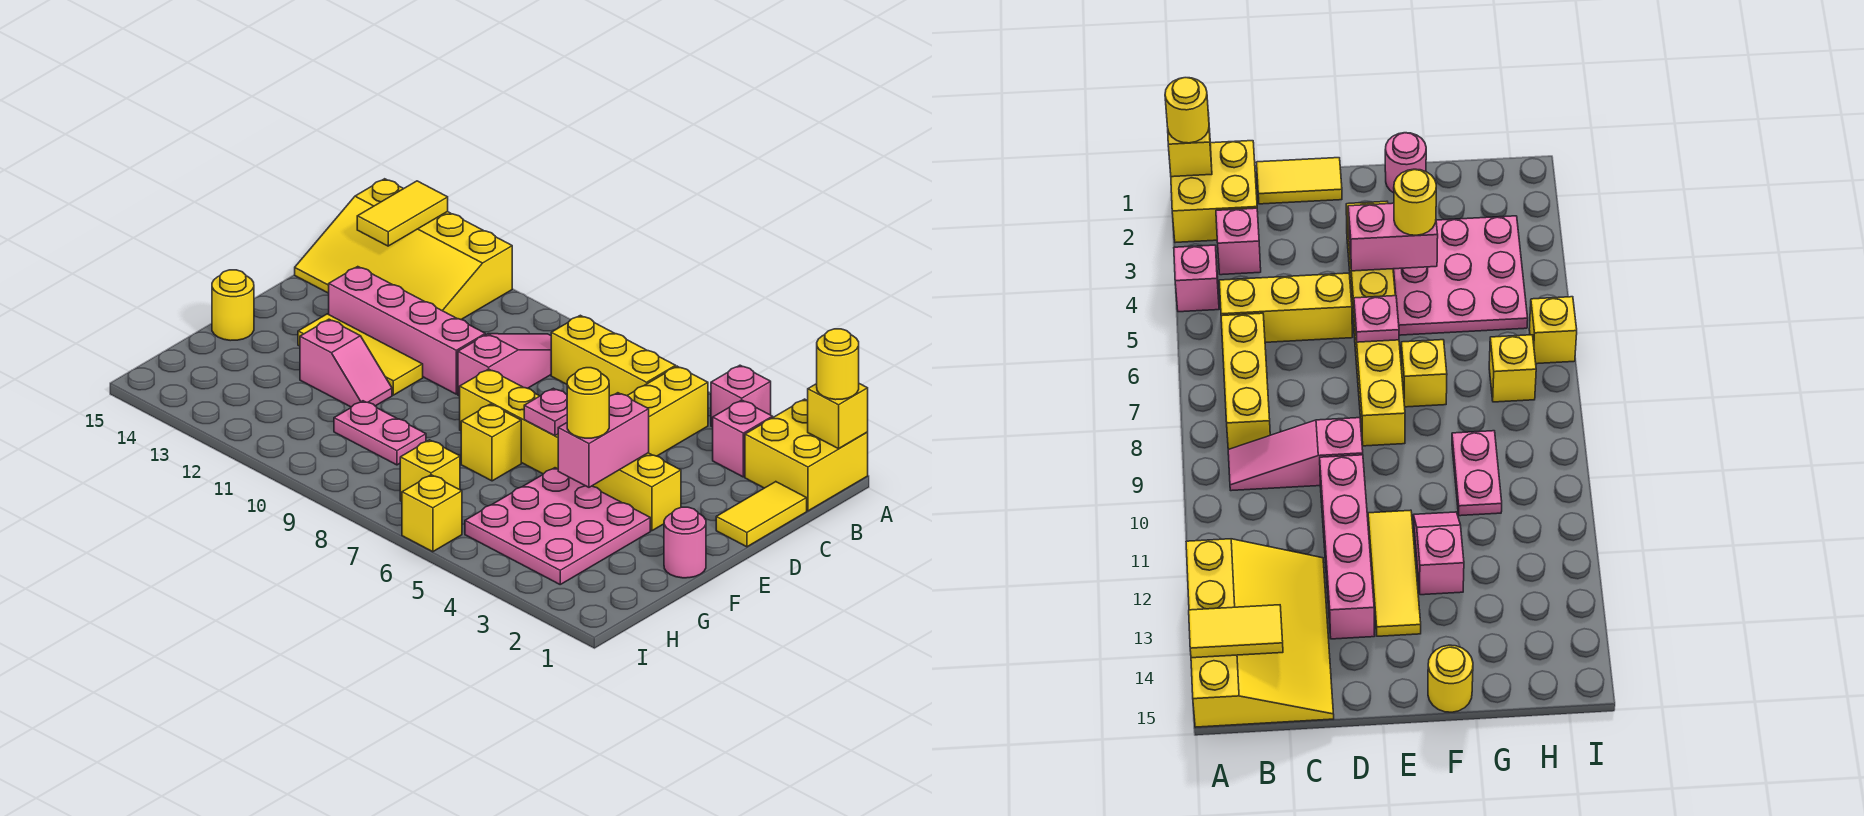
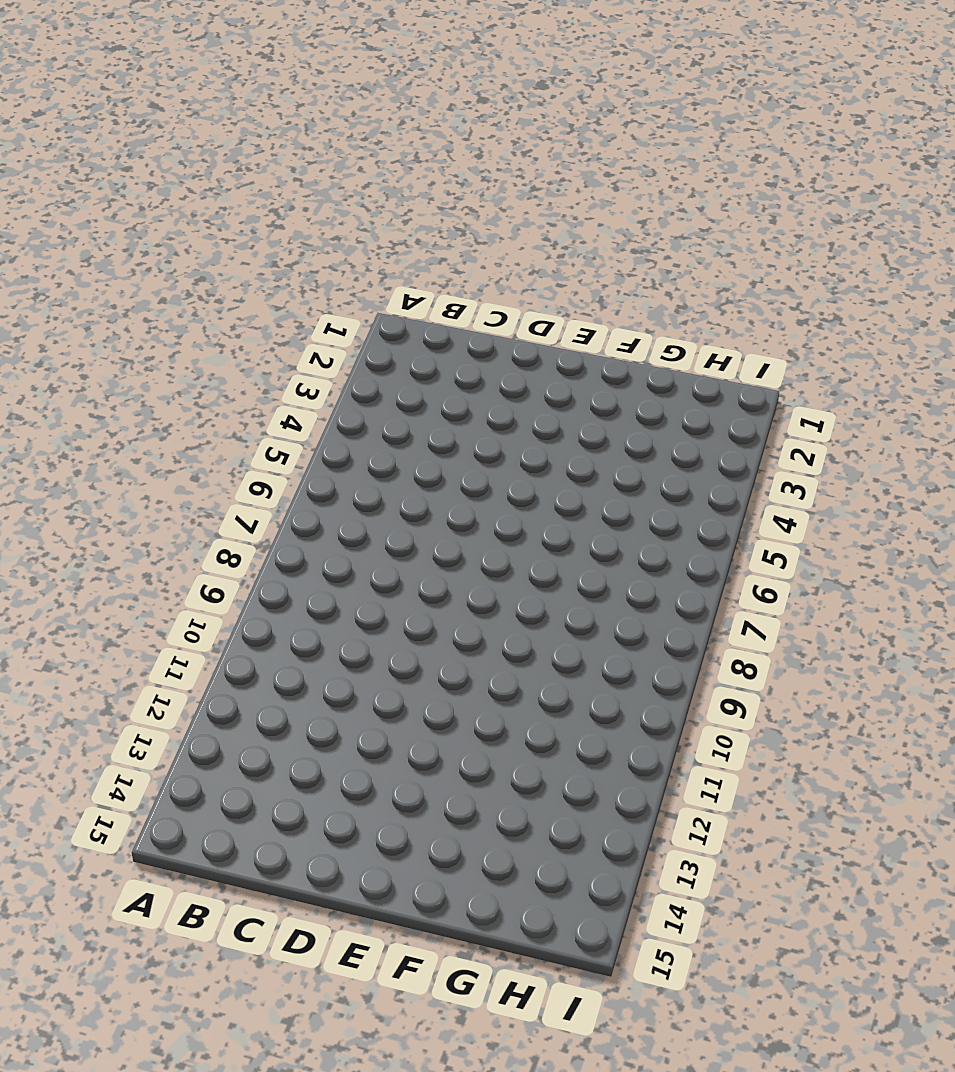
none -> yellow 2x2 brick [745,399,868,511]
none -> pink 1x1 brick [711,365,771,427]
none -> yellow 3x4 slope [295,179,512,320]

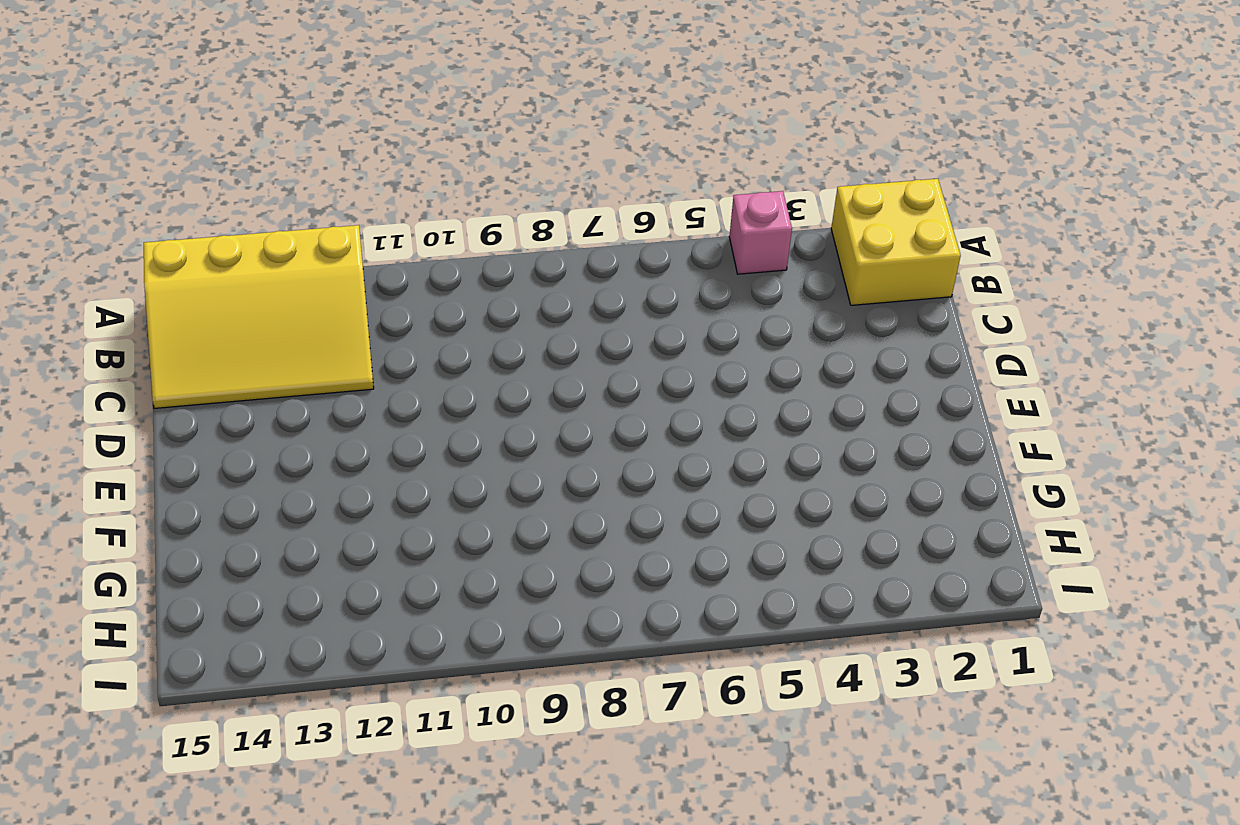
none -> pink 1x1 brick [713,400,773,477]
none -> yellow 1x3 brick [627,366,708,456]
none -> yellow 1x3 brick [551,315,676,396]

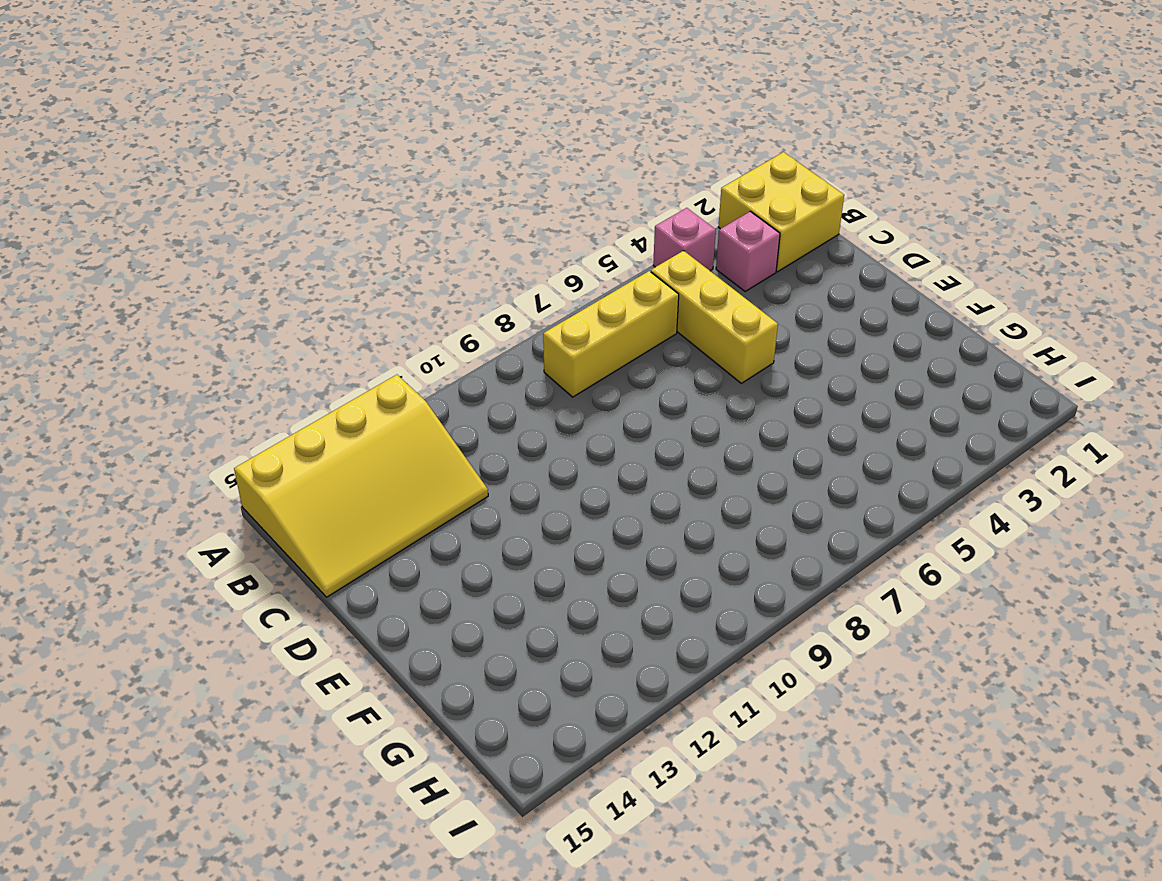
none -> pink 1x3 slope [458,334,551,396]
none -> yellow 1x2 tile [716,482,807,547]
none -> pink 1x4 brick [329,267,485,394]

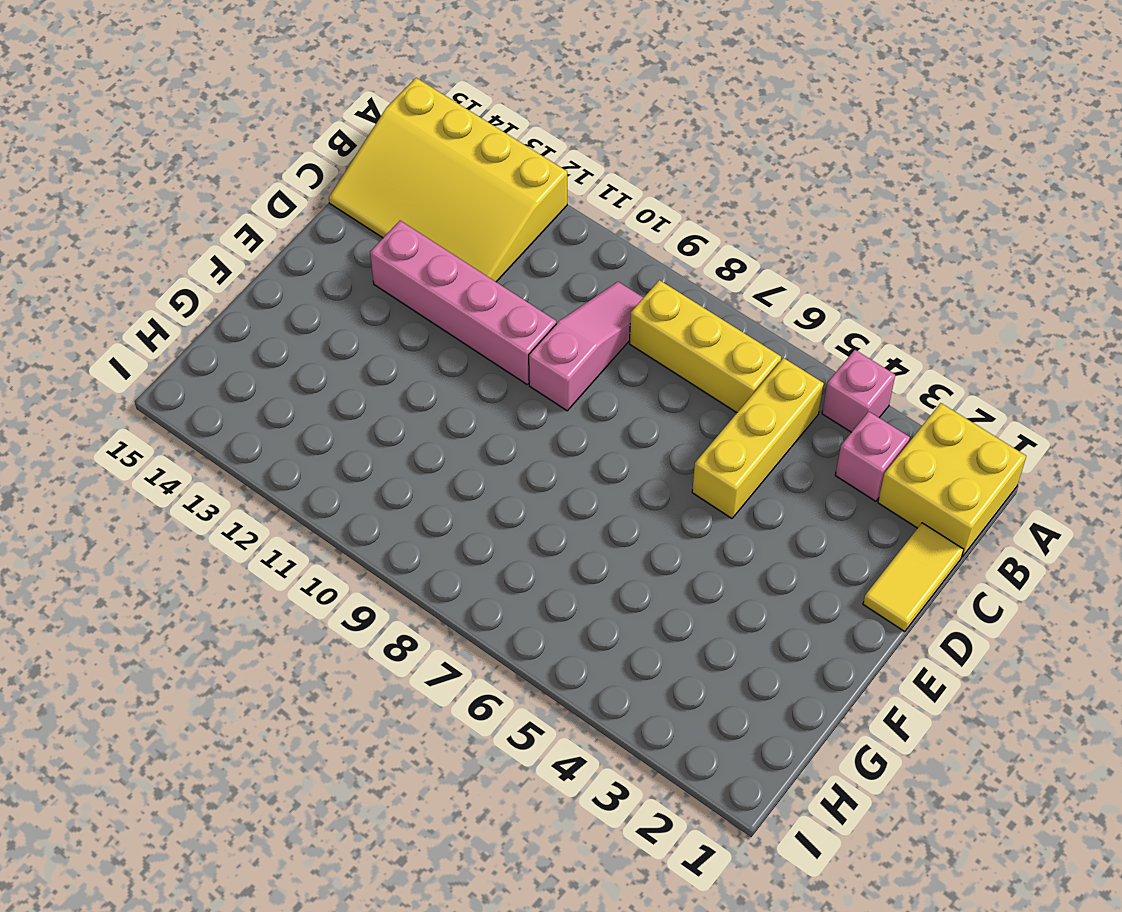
none -> yellow 1x6 brick [460,369,681,531]
none -> yellow 1x3 tile [298,314,423,395]
none -> pink 1x1 round brick [664,507,706,578]

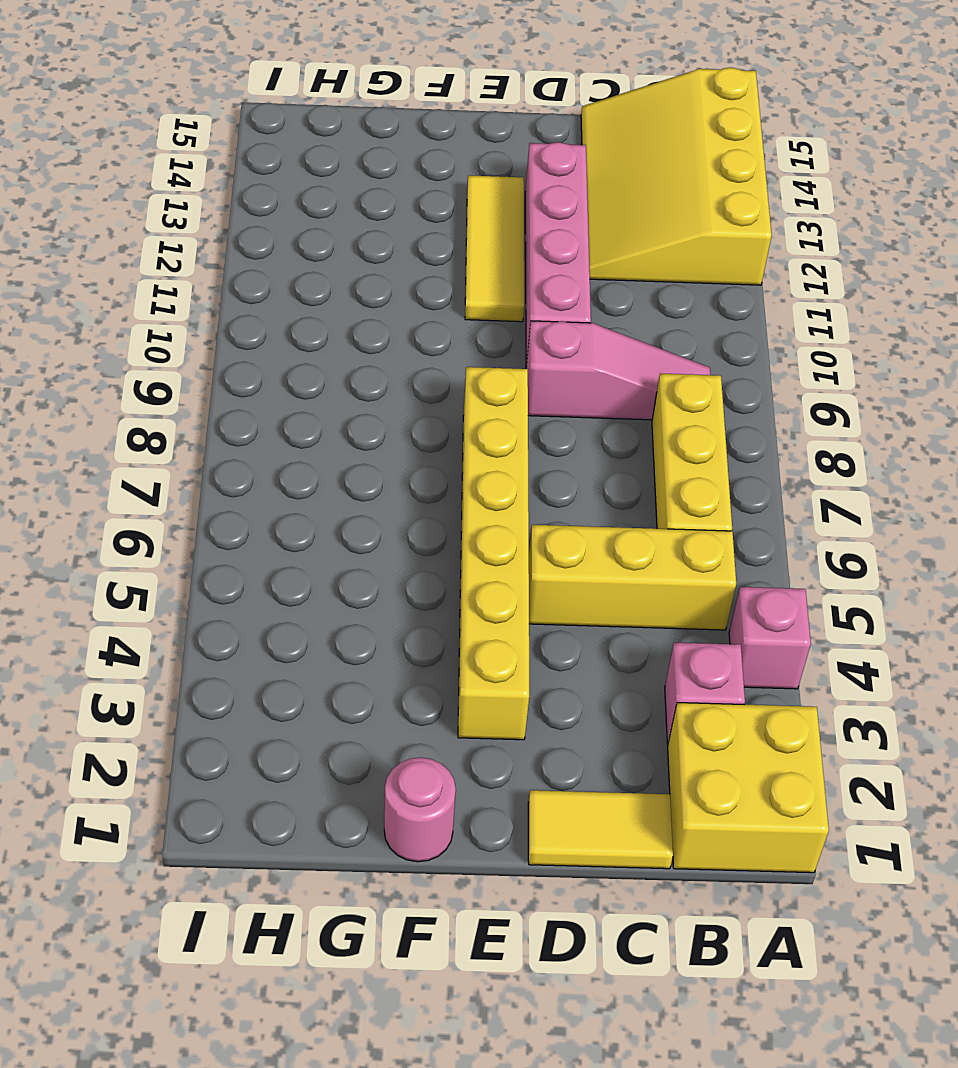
none -> pink 3x3 plate [465,468,650,584]
none -> yellow 1x1 brick [461,404,521,481]
none -> pink 1x2 slope [300,319,392,407]

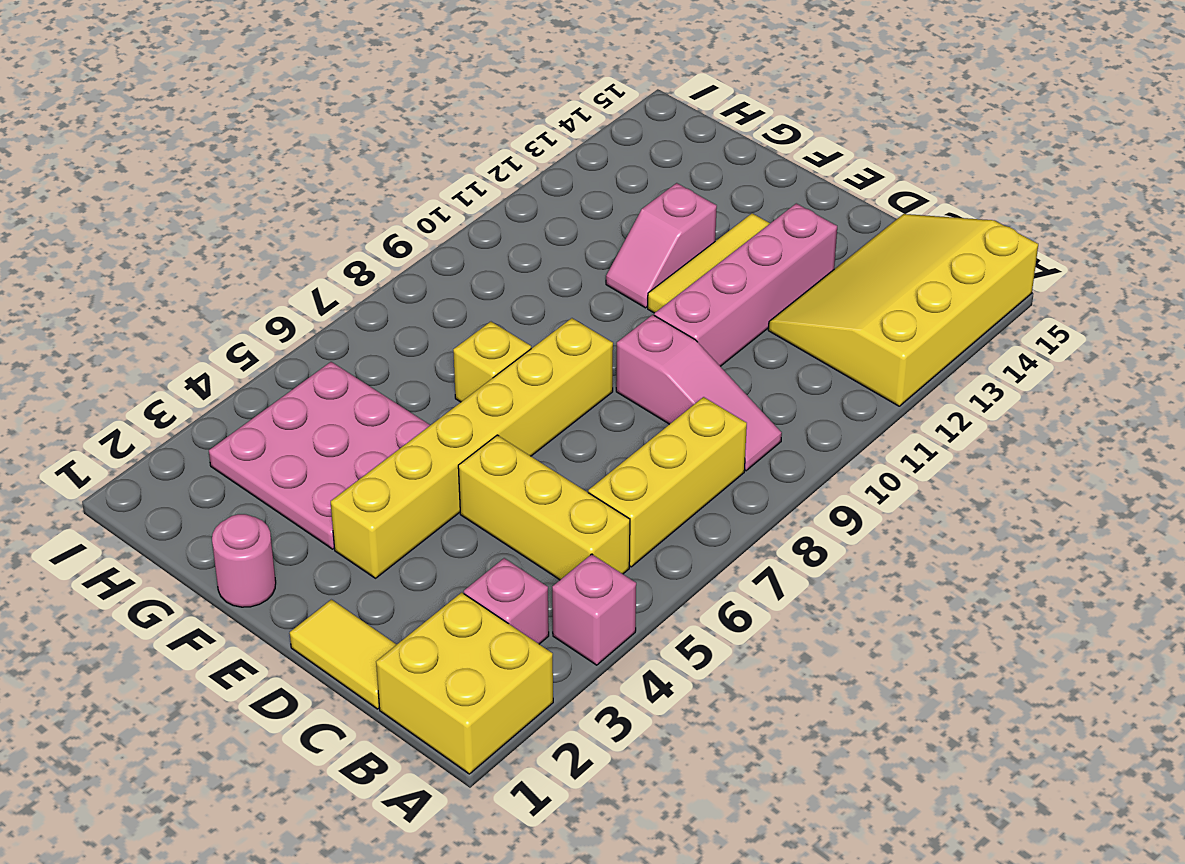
none -> yellow 1x1 round brick [212,270,254,341]
none -> pink 1x2 plate [334,401,426,465]
none -> yellow 1x1 brick [400,440,460,501]

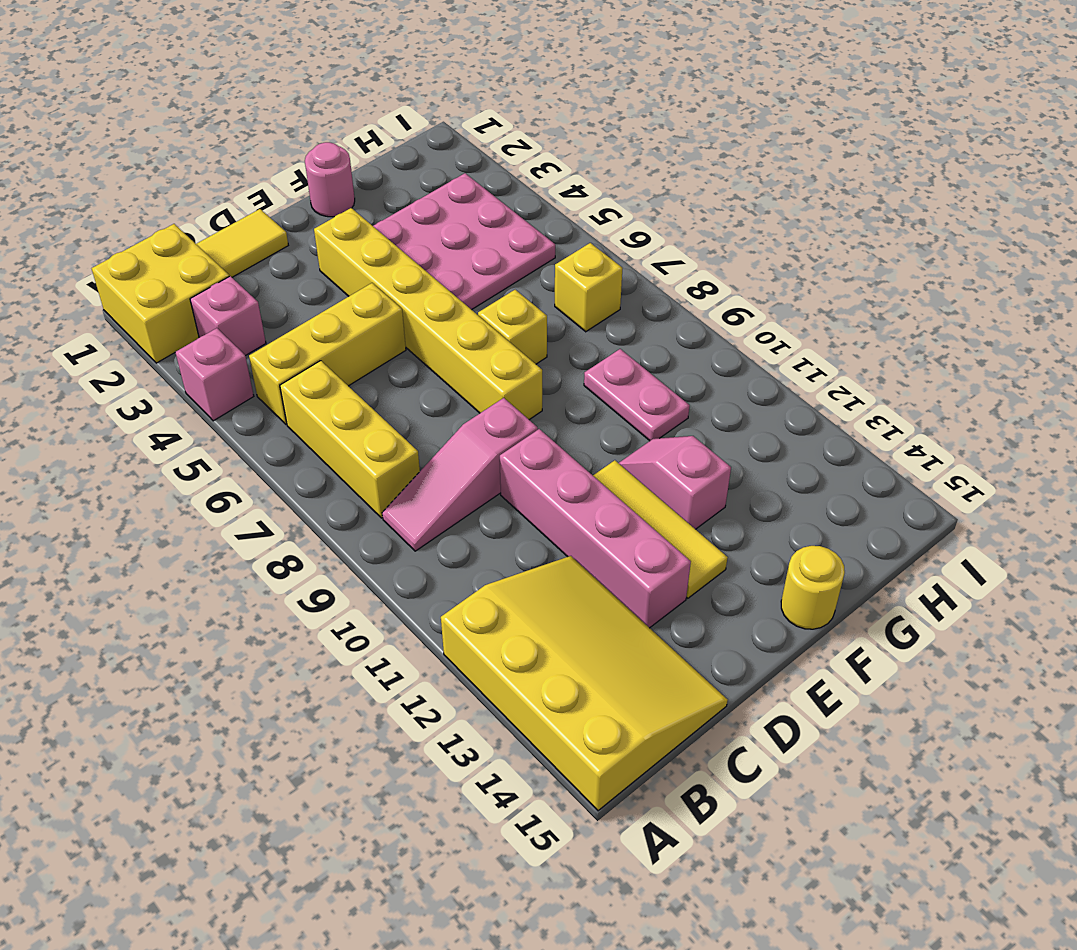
none -> yellow 1x1 brick [402,475,462,552]
none -> yellow 1x1 brick [808,384,868,449]
none -> yellow 1x2 tile [357,181,448,246]

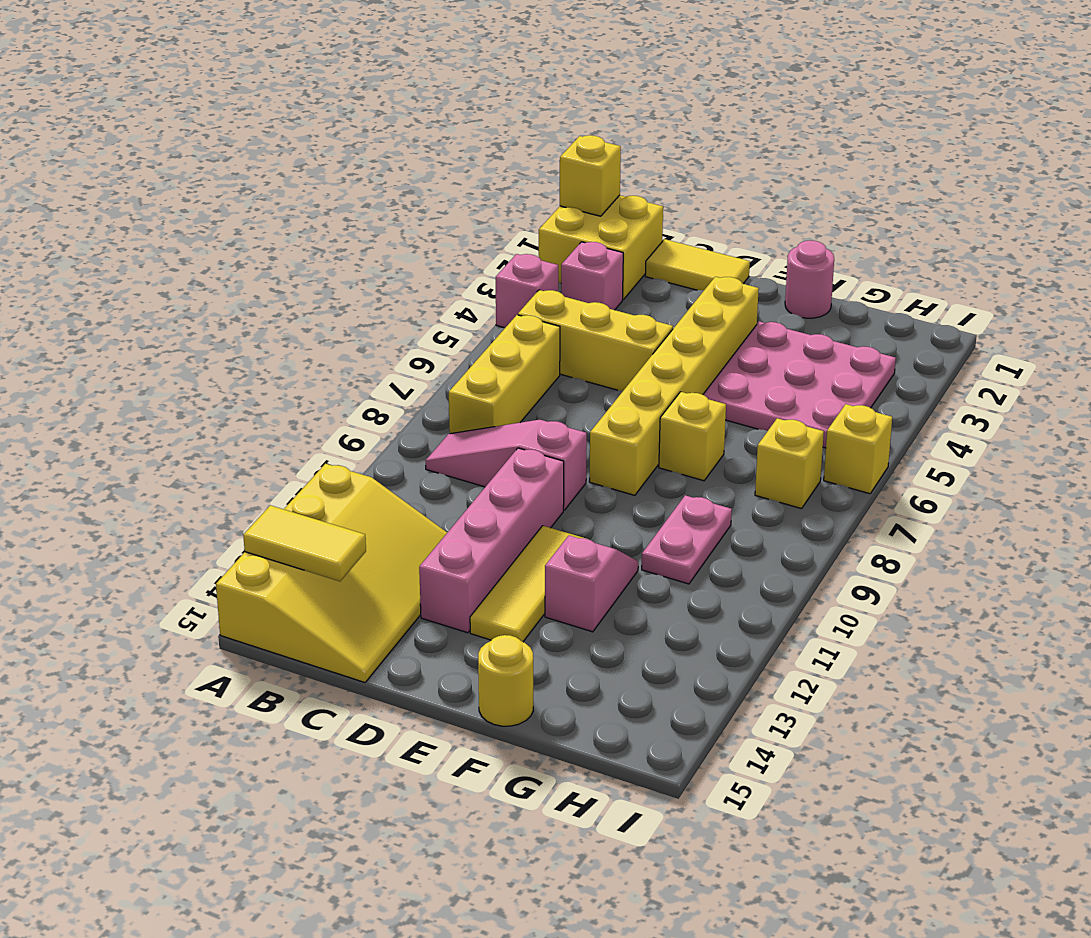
none -> pink 1x2 brick [558,393,649,487]
none -> pink 1x1 plate [524,388,567,436]
none -> yellow 1x1 round brick [817,329,859,400]

